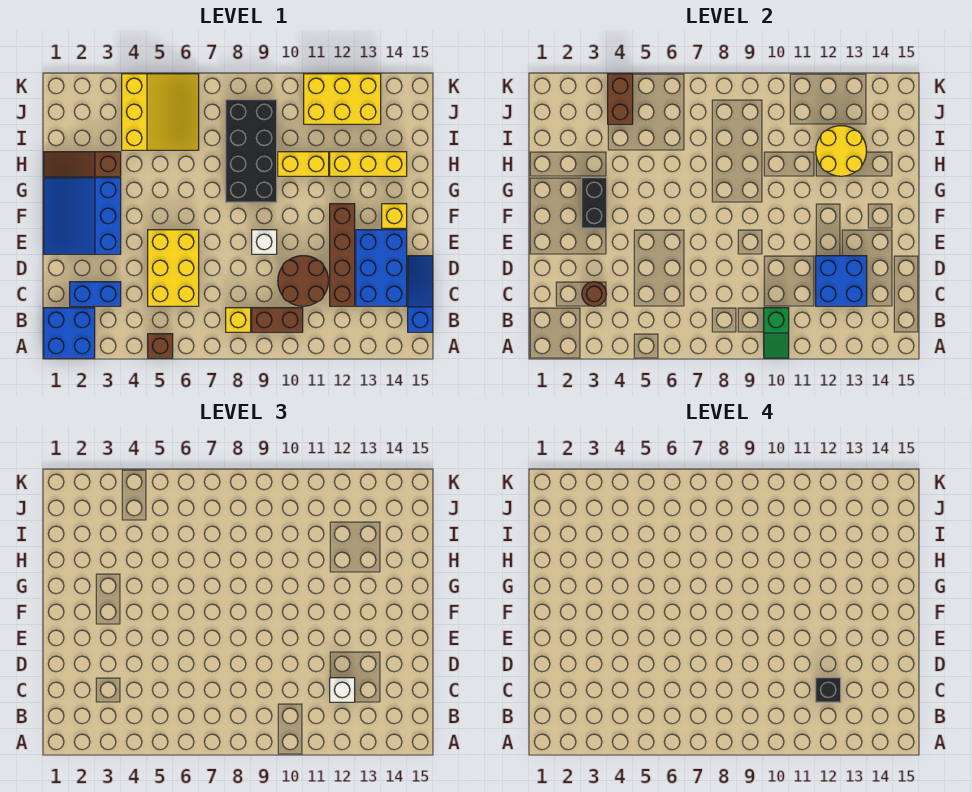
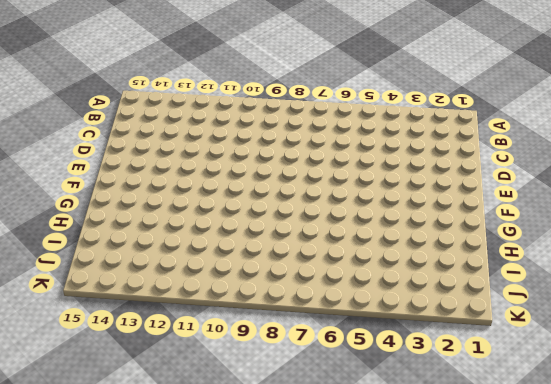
none -> blue 2x2 brick [44,308,95,358]
none -> brown 1x1 brick [148,334,173,358]
none -> yellow 1x1 brick [226,308,251,332]

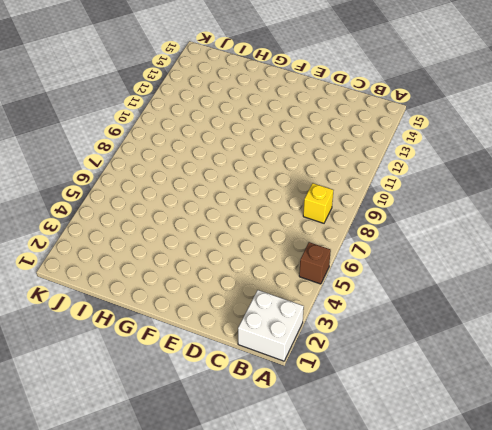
white 2x2 brick [238,290,304,361] -> blue 2x2 brick [44,308,95,358]
none -> brown 1x2 brick [252,308,303,332]
none -> blue 1x3 slope [408,256,433,332]
none -> blue 1x2 brick [70,282,121,306]

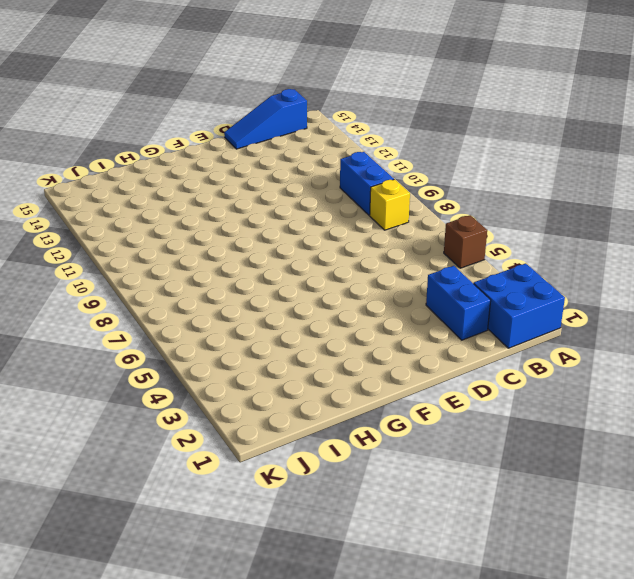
blue 1x2 brick [340,152,394,215] -> brown 1x2 brick [252,308,303,332]
none -> yellow 2x3 brick [148,230,199,306]
none -> brown 2x2 round brick [278,256,329,306]
none -> brown 1x4 brick [330,204,355,306]

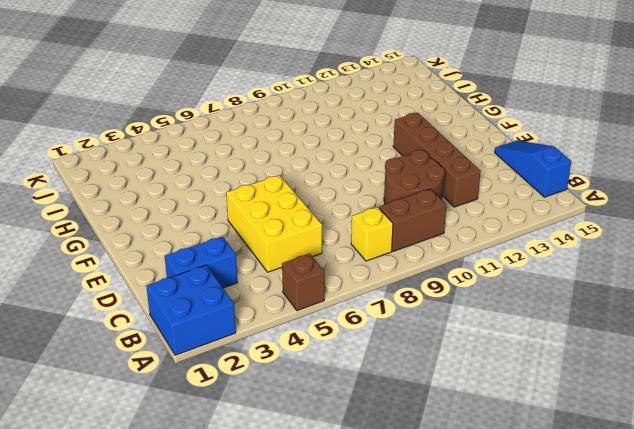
none -> blue 2x3 brick [356,230,407,306]
none -> blue 3x3 slope [44,178,121,254]
none -> white 1x1 brick [252,230,277,254]

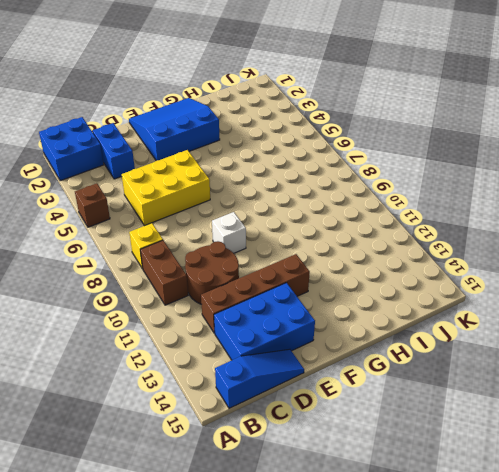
none -> yellow 1x1 brick [382,204,407,228]
none -> black 2x4 brick [226,100,277,202]
none -> brown 1x3 slope [44,152,121,176]

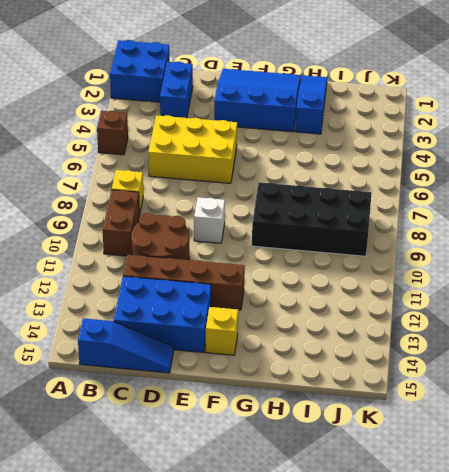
blue 1x3 slope [295,75,327,134] -> brown 1x3 slope [44,152,121,176]
none -> yellow 1x2 brick [278,152,329,176]
none -> yellow 1x3 brick [330,152,407,176]
none -> yellow 3x3 slope [122,74,199,150]

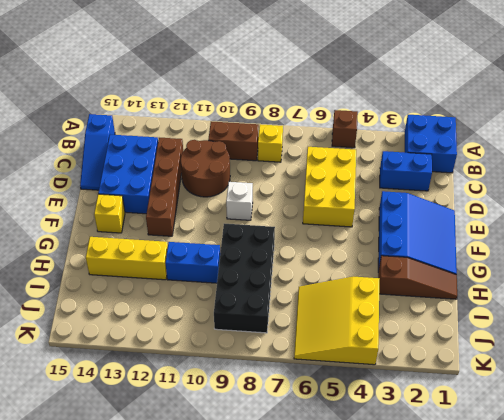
blue 1x2 brick [165,242,220,283] -> yellow 1x2 brick [278,152,329,176]
none -> yellow 2x3 brick [304,74,381,124]
none -> green 1x2 slope [764,308,789,358]
none -> brown 1x1 round brick [582,282,606,306]

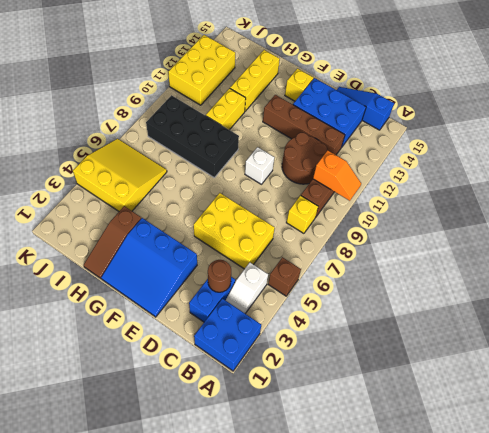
orange 1x2 slope [313,150,361,201] -> green 1x2 slope [764,308,789,358]
white 1x2 slope [226,262,268,314] -> none
none -> blue 2x2 brick [816,256,867,306]
none -> black 1x2 brick [582,178,607,228]
none -> yellow 2x2 round brick [816,126,867,176]

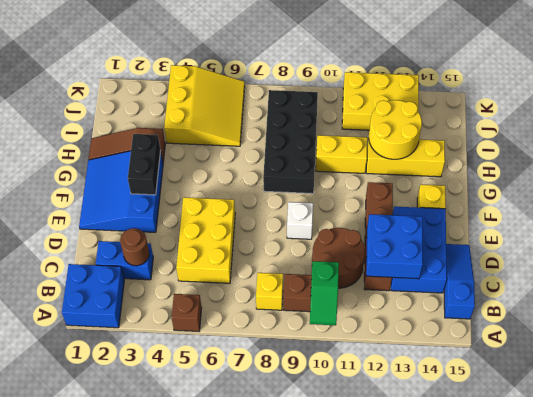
none -> brown 1x2 brick [608,74,633,124]
none -> white 1x1 brick [330,678,355,702]
none -> black 1x1 brick [816,678,841,702]

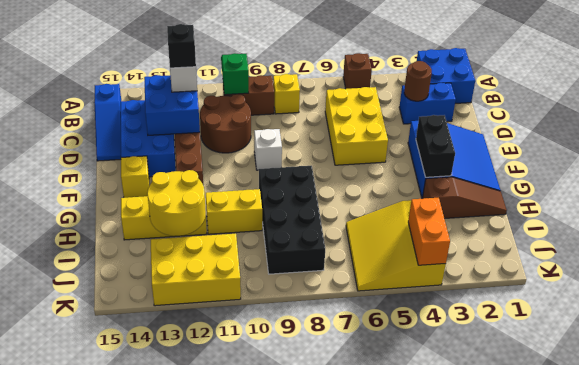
orange 1x2 brick [408,198,450,265] -> brown 1x2 brick [608,74,633,124]

